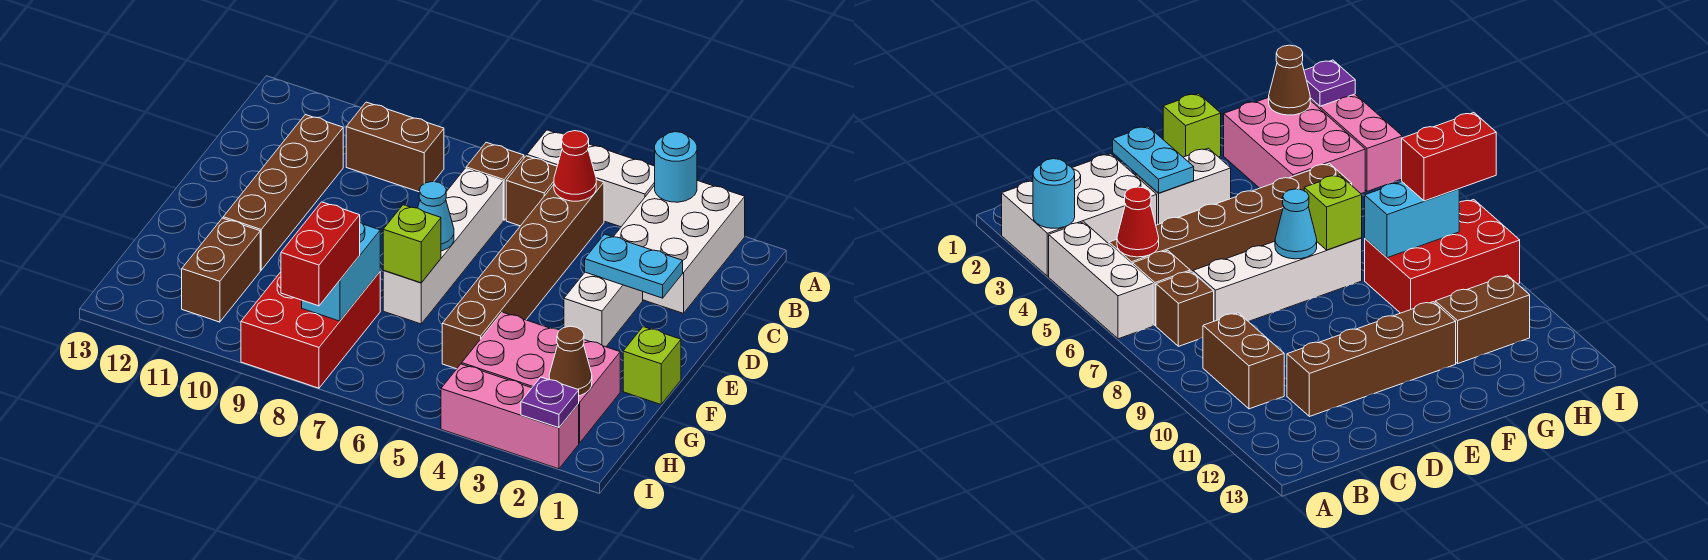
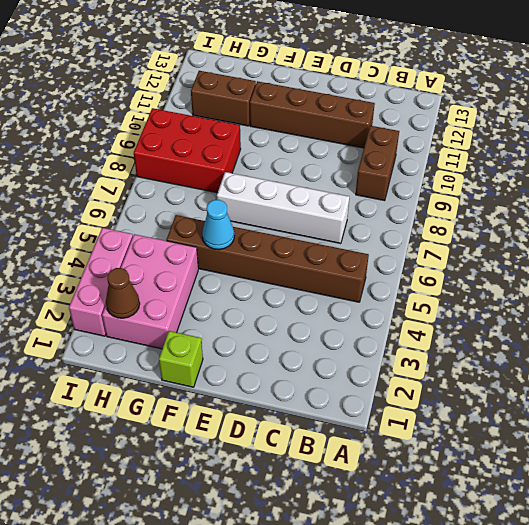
cyan 1x1 cone [202,200,234,249] -> cyan 1x1 cone moved to [418,182,454,251]
none -> white 2x3 brick [614,180,745,313]
none -> white 1x3 brick [527,130,655,227]
none -> brown 1x1 brick [506,156,557,226]

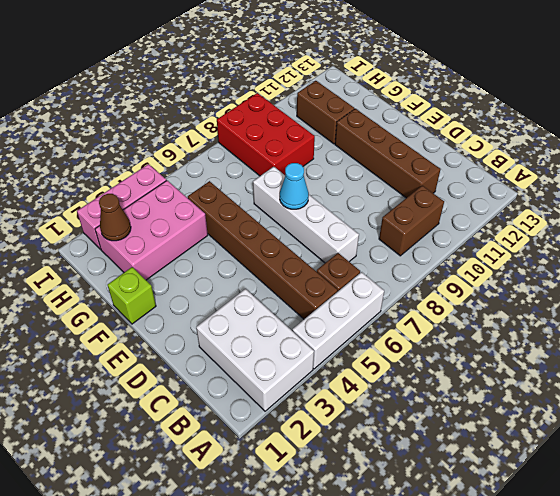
none -> brown 1x1 brick [466,142,524,220]
none -> white 1x2 brick [564,272,643,347]
none -> cyan 1x1 round brick [655,132,697,202]

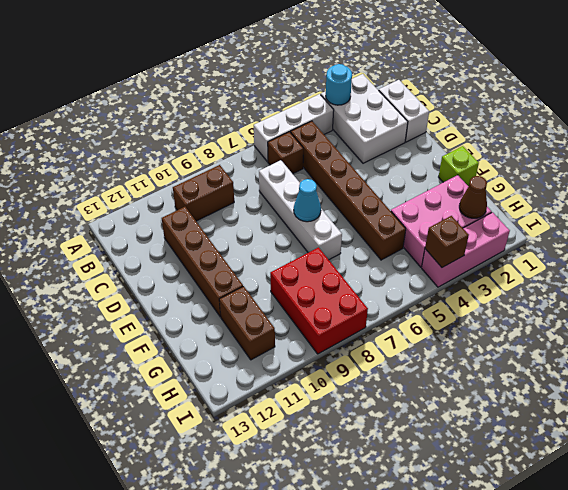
white 1x2 brick [379,80,429,142] -> white 1x2 brick moved to [564,272,643,347]
brown 1x1 brick [425,216,469,267] -> brown 1x1 brick moved to [466,142,524,220]
none -> red 1x1 cone [554,131,596,201]
none -> cyan 1x2 plate [585,234,683,298]
none -> lime 1x1 brick [383,205,441,283]

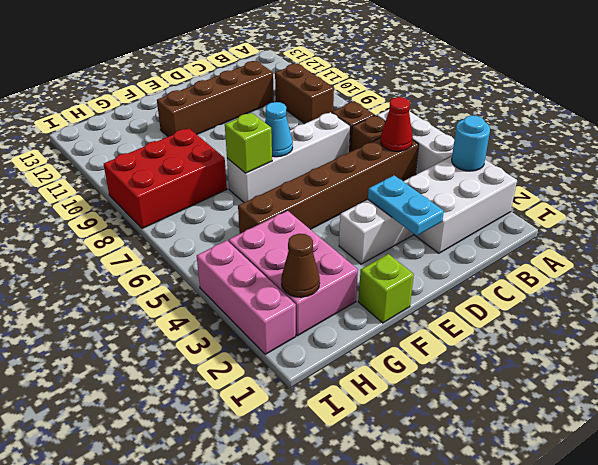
none -> brown 1x2 brick [182,218,260,322]
none -> cyan 1x2 brick [302,223,380,321]
none -> purple 1x1 plate [521,377,579,428]

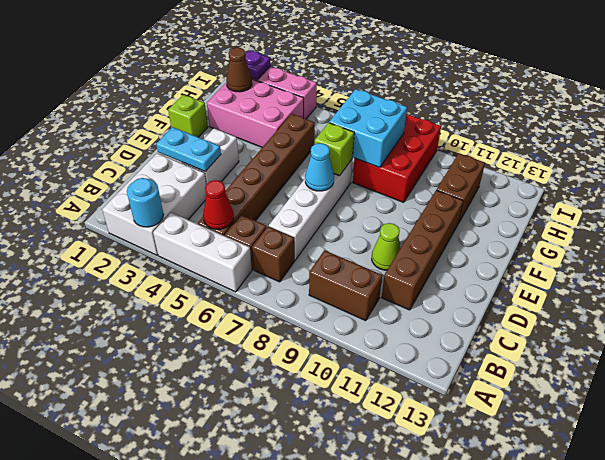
lime 1x1 cone [372,223,400,270] -> none
cyan 2x2 brick [329,89,407,168] -> cyan 1x2 brick [302,223,380,321]
none -> red 1x2 brick [281,202,360,306]

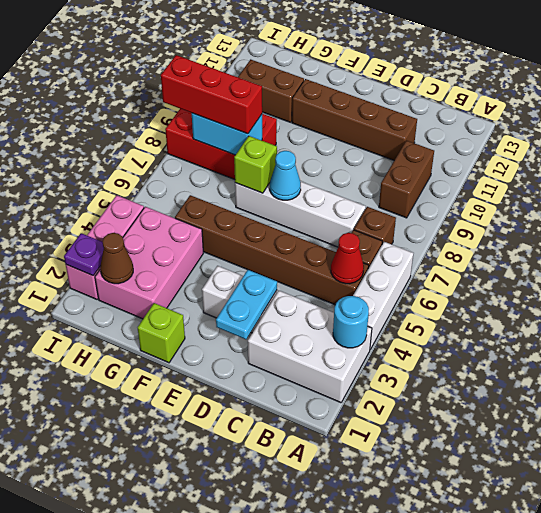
red 1x3 brick [161,55,262,134] -> red 1x2 brick [281,202,360,306]

